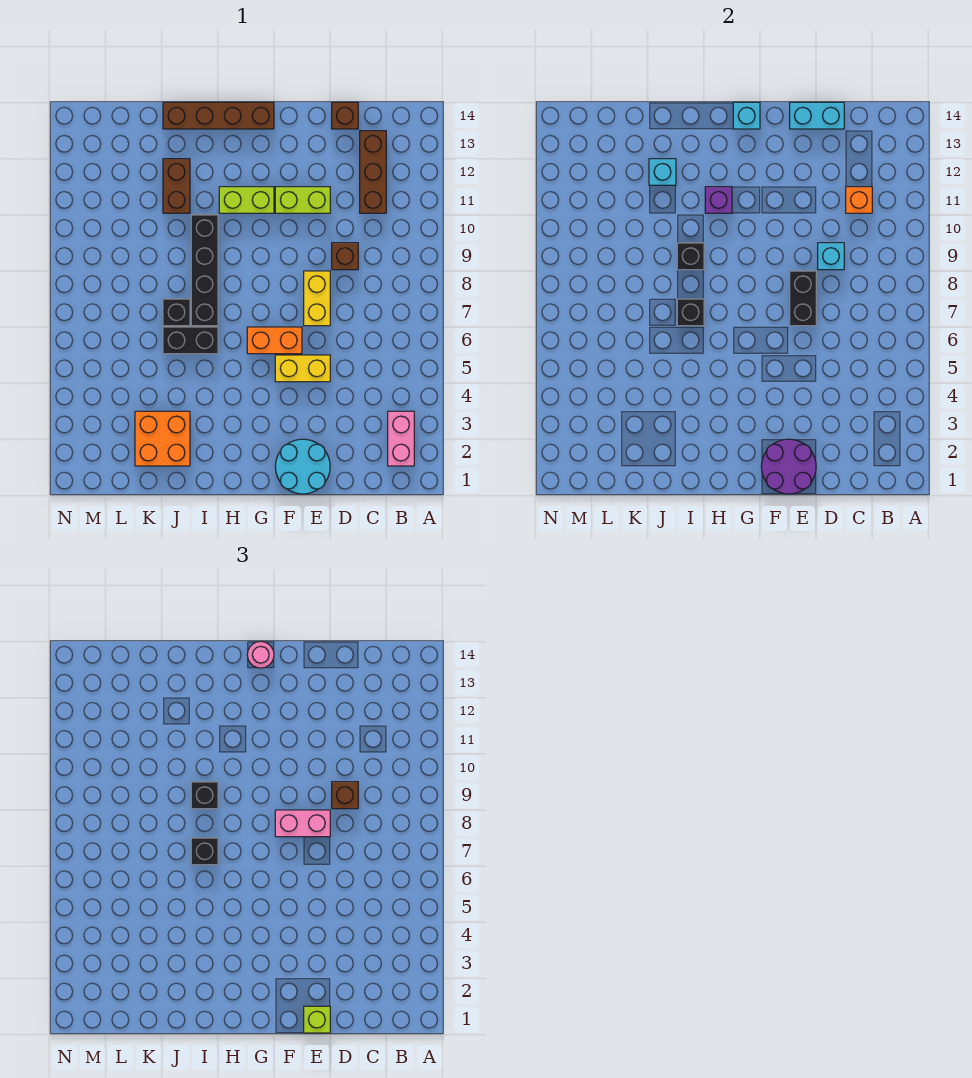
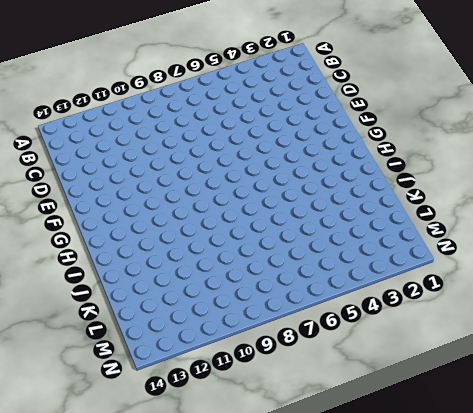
none -> pink 1x2 brick [388,411,414,466]
none -> brown 1x3 brick [360,131,386,213]
none -> brown 1x1 brick [332,243,358,270]
none -> brown 1x1 brick [332,102,358,129]

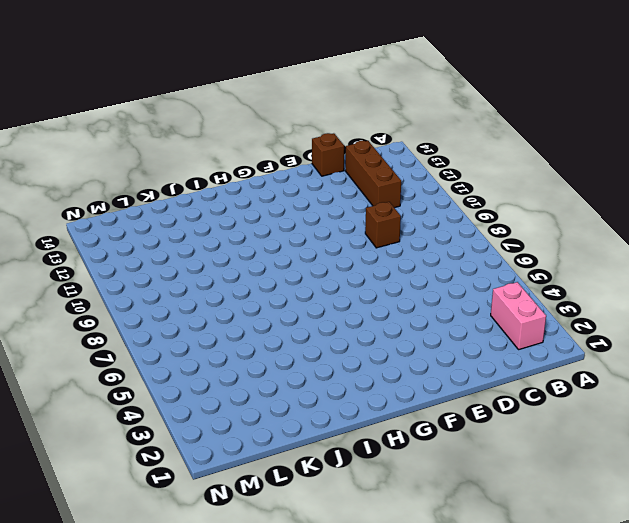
none -> cyan 2x2 round brick [275,439,330,494]
none -> yellow 1x2 brick [275,355,330,382]
none -> yellow 1x2 brick [304,271,330,326]
none -> lime 1x2 brick [275,187,330,213]

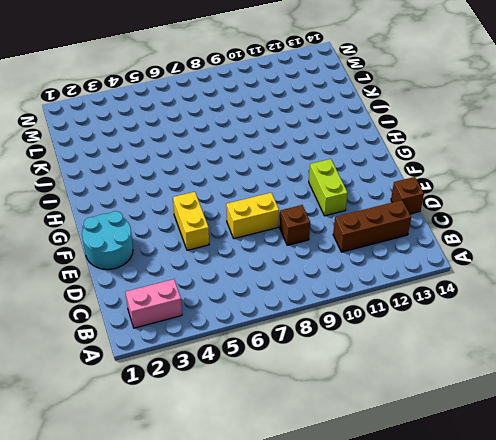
none -> orange 1x2 brick [247,327,302,354]
none -> lime 1x2 brick [219,187,274,213]
none -> brown 1x4 brick [163,102,274,129]
none -> black 1x2 brick [163,327,218,354]

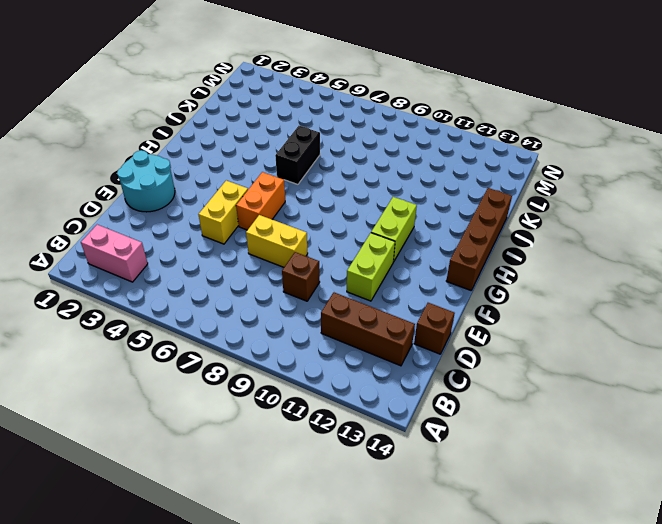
none -> black 1x4 brick [191,215,218,326]
none -> orange 2x2 brick [135,411,190,466]
none -> black 1x1 brick [163,299,190,326]
none -> brown 1x2 brick [163,159,190,213]

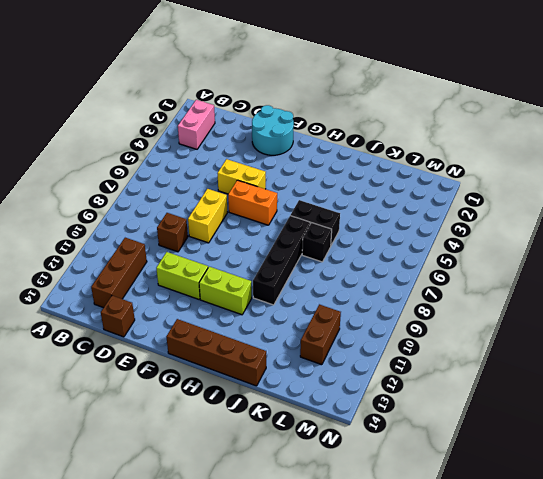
brown 1x2 brick [300,304,341,365] -> brown 1x2 brick moved to [163,159,190,213]
none -> orange 2x2 brick [135,411,190,466]
none -> orange 1x1 brick [846,187,872,213]
none -> cyan 1x1 brick [818,243,844,270]
none -> cyan 1x2 brick [790,102,844,129]

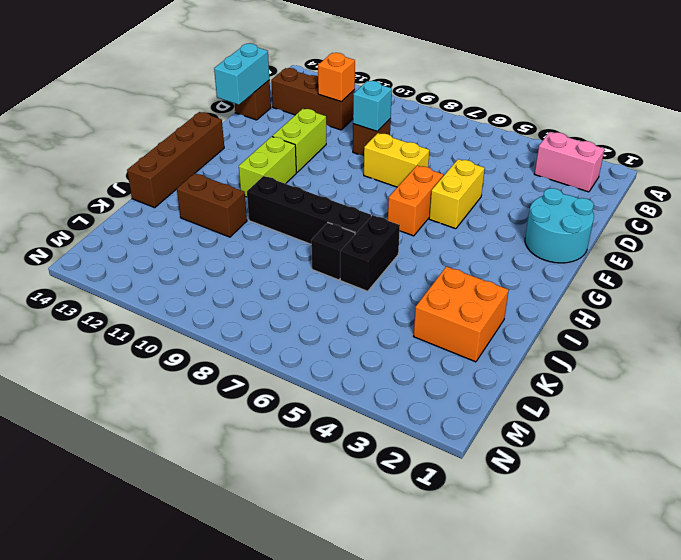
none -> purple 2x2 round brick [761,439,816,494]
none -> black 1x2 brick [790,271,816,326]
none -> cyan 1x1 brick [733,102,760,129]
none -> purple 1x1 brick [705,187,732,213]

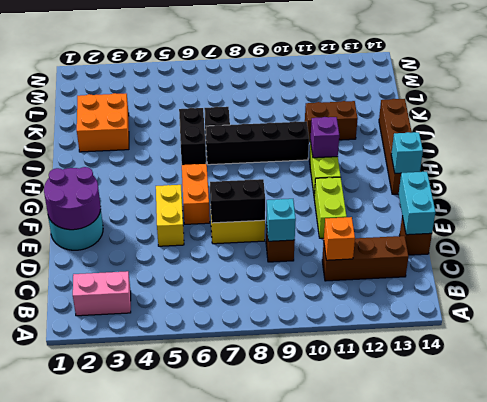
none -> black 1x1 brick [677,299,704,326]
none -> black 1x1 brick [677,243,704,270]
none -> cyan 1x1 brick [649,159,676,185]
none -> brown 1x1 brick [332,782,358,809]

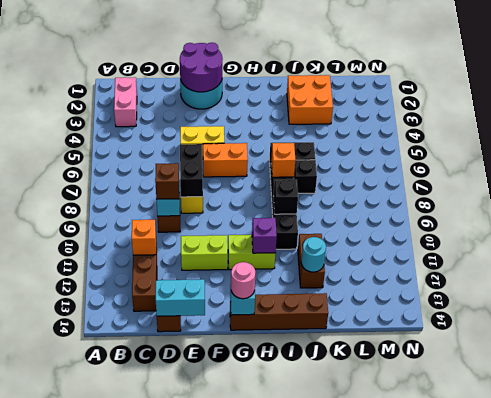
orange 1x1 brick [271,143,295,177] -> black 1x1 brick [677,299,704,326]
cyan 1x1 round brick [301,237,326,272] -> cyan 1x1 brick [649,159,676,185]
none -> lime 1x1 brick [304,1006,330,1033]
none -> pink 1x2 brick [275,810,330,837]
none -> black 1x1 brick [191,838,218,865]
none -> black 1x1 brick [191,782,218,809]

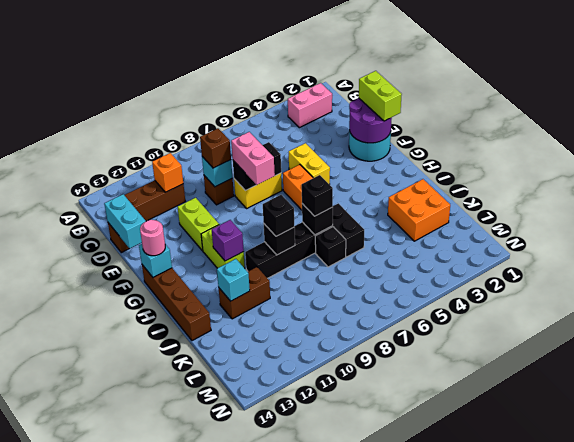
lime 1x2 brick [359,71,402,121] -> lime 1x1 brick [304,1006,330,1033]

